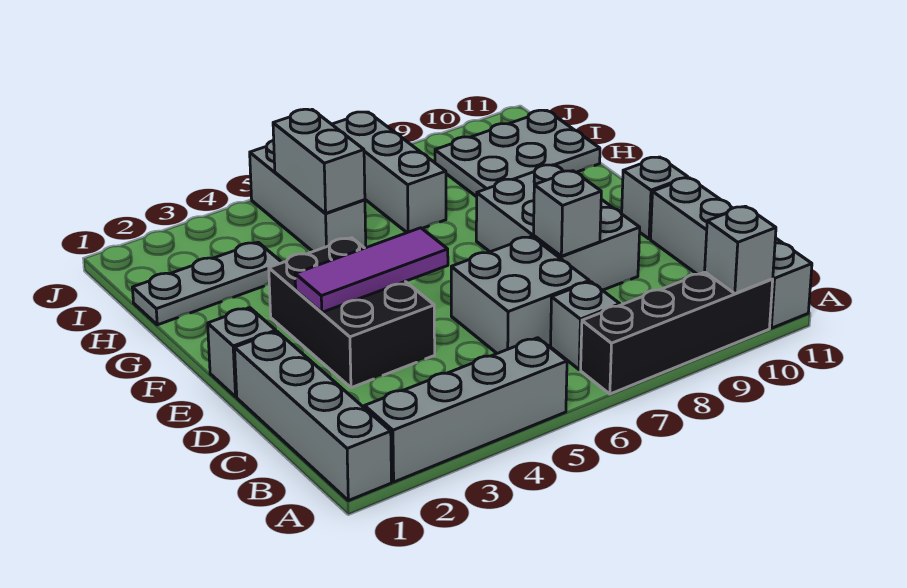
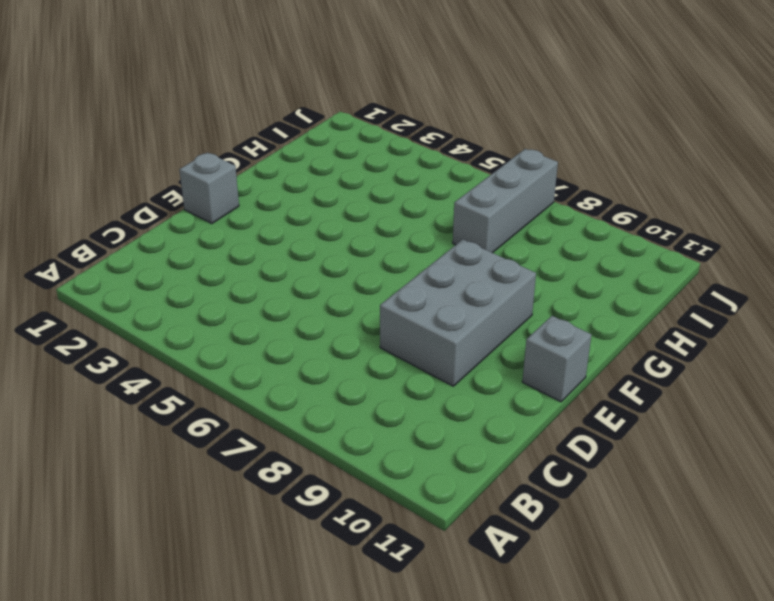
none -> grey 1x4 brick [235,332,391,501]
none -> grey 1x4 brick [365,338,567,482]
none -> black 1x4 brick [581,272,773,394]

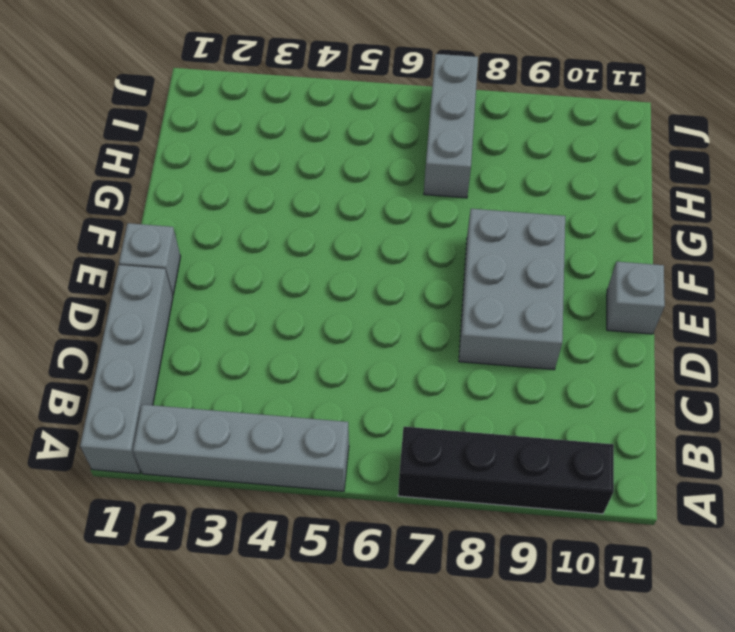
none -> grey 1x4 brick [651,178,812,328]
none -> grey 1x1 brick [551,282,620,370]
none -> grey 2x2 brick [451,237,589,353]

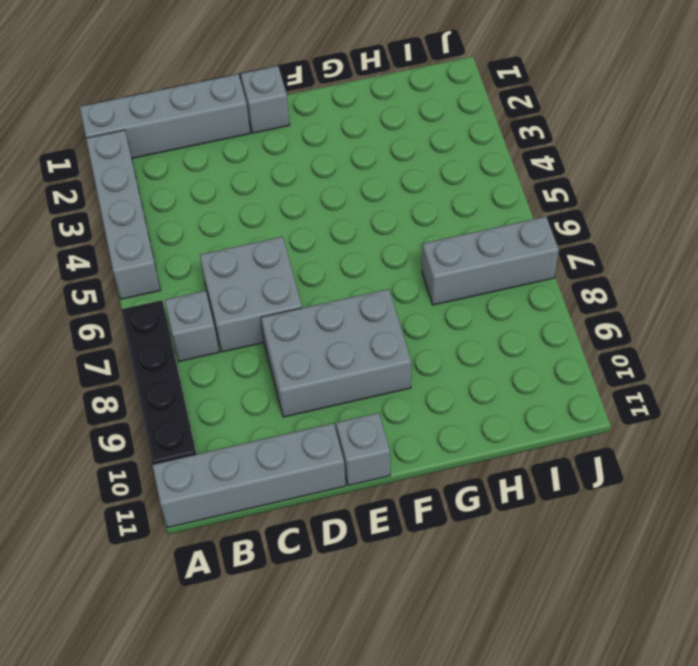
none -> black 2x3 brick [269,238,435,388]
none -> grey 1x3 plate [132,242,282,325]
none -> grey 1x3 brick [250,140,366,251]

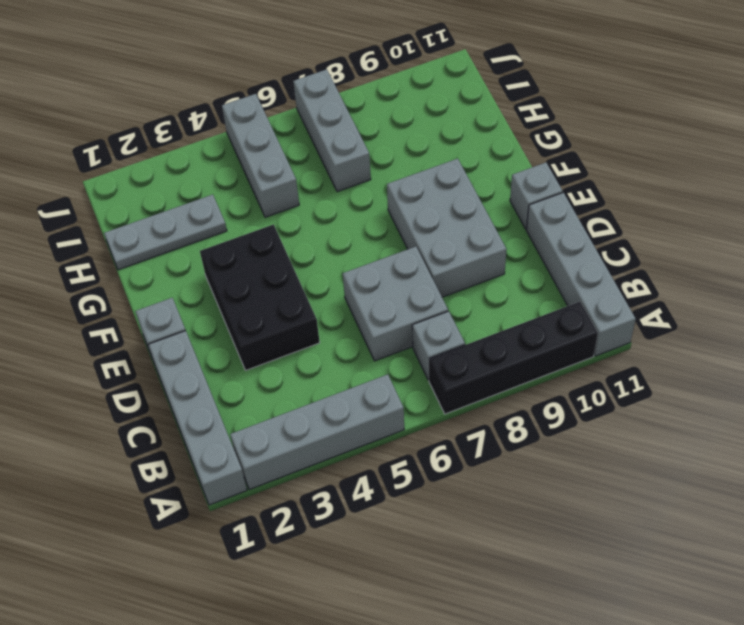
none -> grey 2x3 plate [435,110,600,197]
none -> grey 1x1 brick [705,206,776,293]
none -> grey 1x1 brick [533,171,601,256]

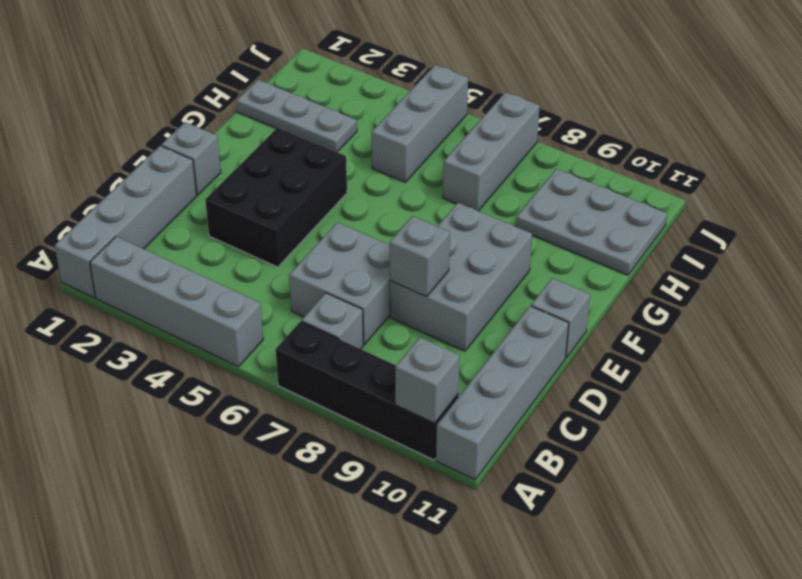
none -> purple 1x3 tile [295,228,448,312]
none -> grey 1x2 brick [273,109,365,213]

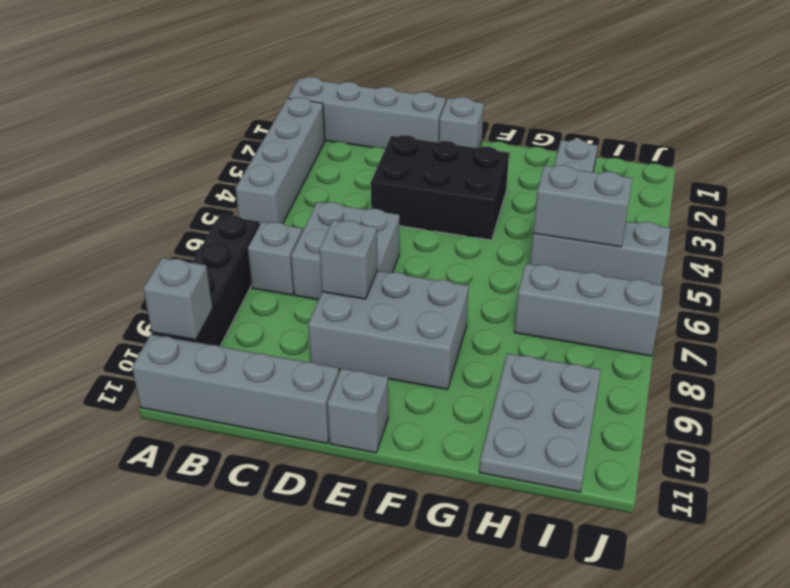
none -> purple 1x3 tile [295,228,448,312]

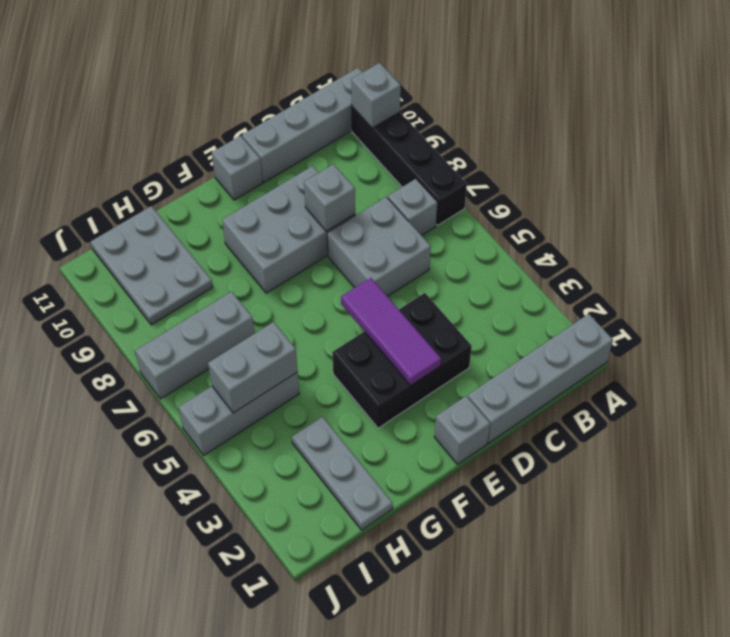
none -> grey 1x4 brick [365,338,567,482]

